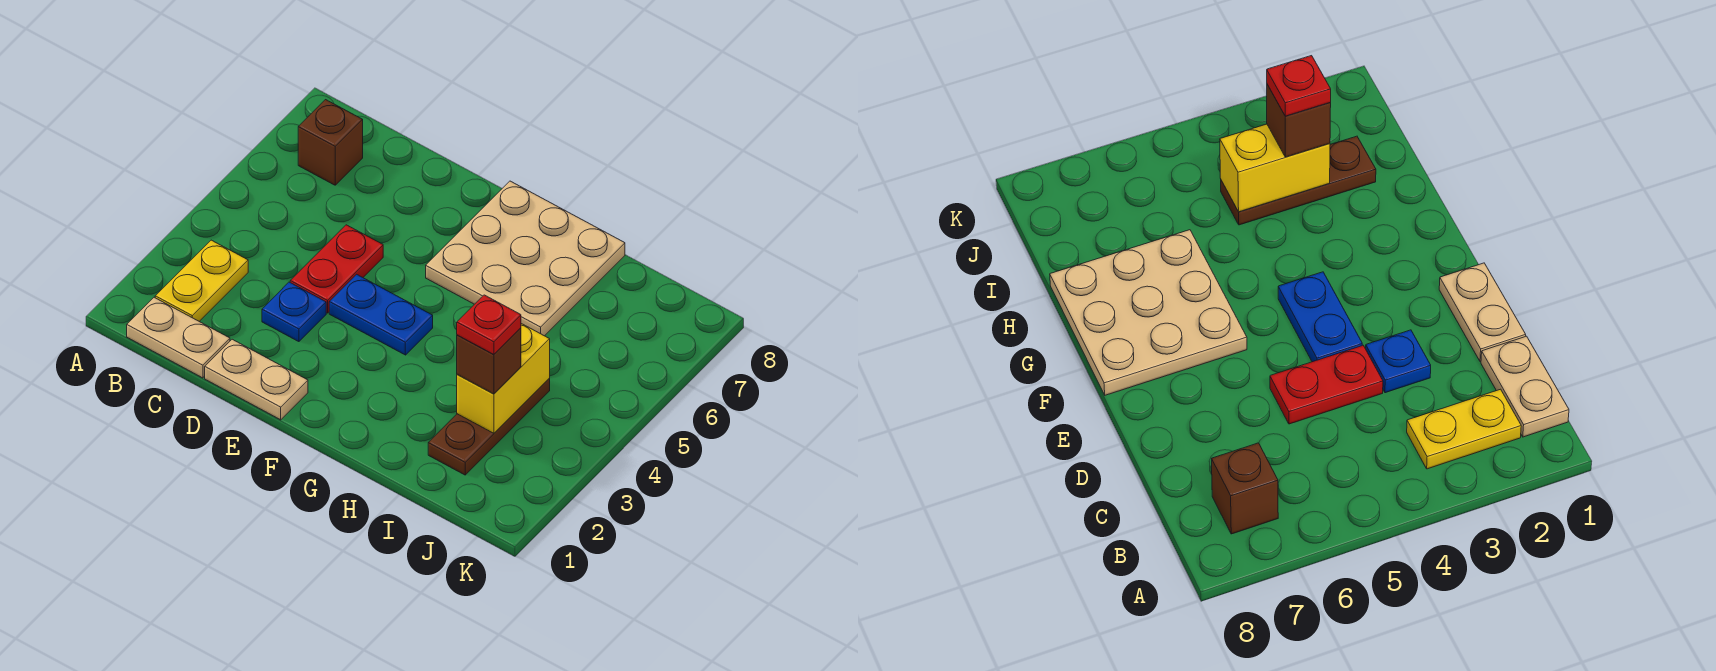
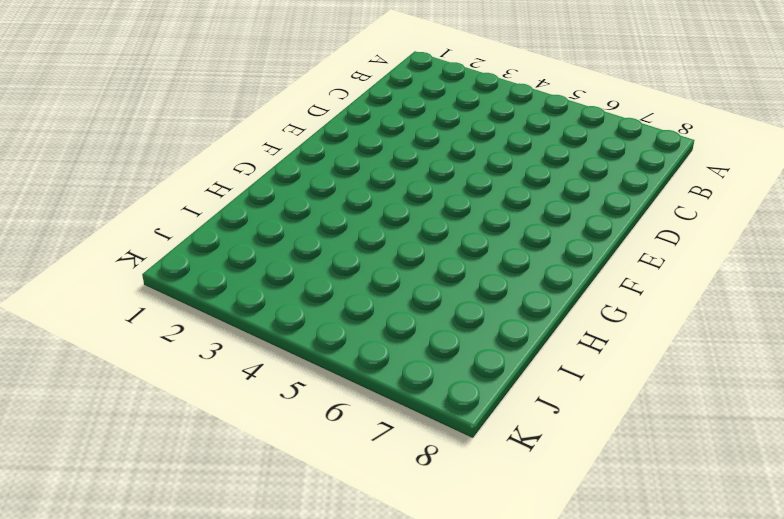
none -> tan 1x2 plate [127,297,230,378]
none -> yellow 1x2 plate [155,240,248,321]
none -> brown 1x1 brick [298,100,363,185]

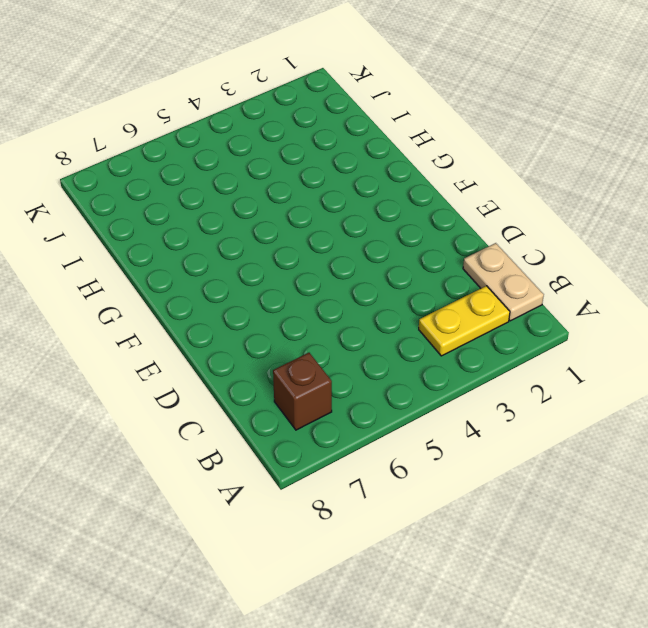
none -> tan 1x2 plate [205,339,308,420]
none -> blue 1x1 plate [262,282,326,342]
none -> red 1x2 plate [290,225,383,313]

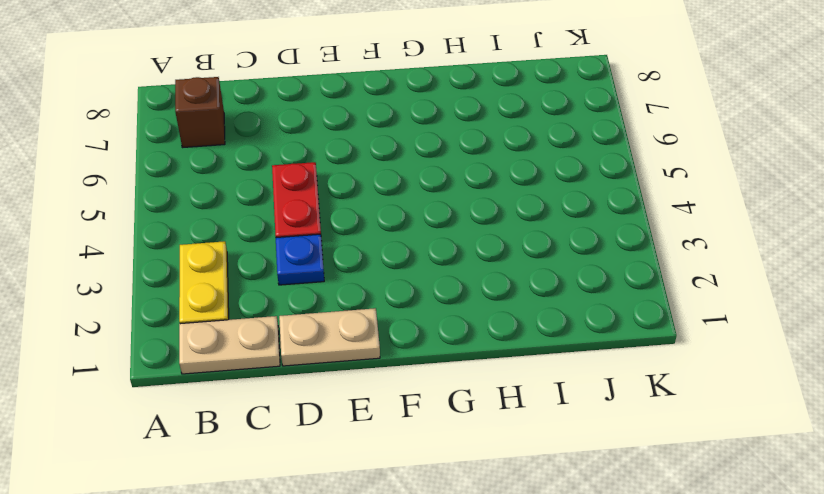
none -> blue 1x2 plate [329,274,433,355]
none -> tan 3x3 plate [426,181,625,336]
none -> brown 1x3 plate [428,378,550,475]

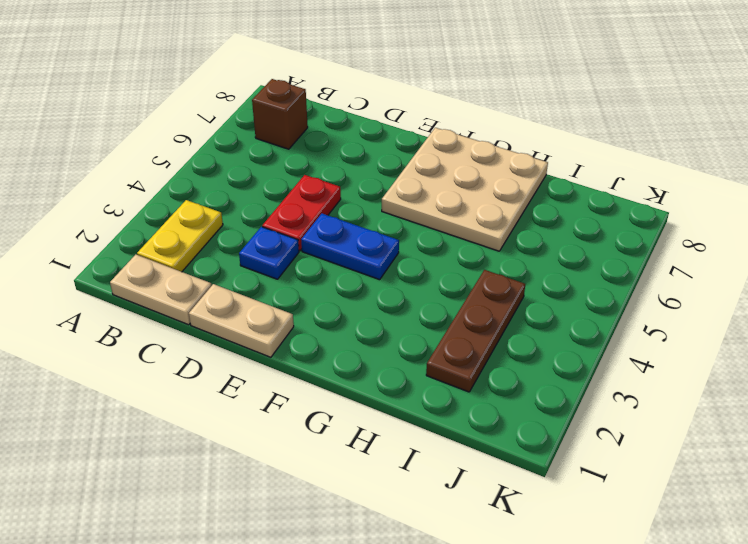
none -> yellow 1x2 brick [457,324,550,433]
none -> brown 1x1 brick [457,328,521,394]
none -> red 1x1 plate [457,295,521,354]

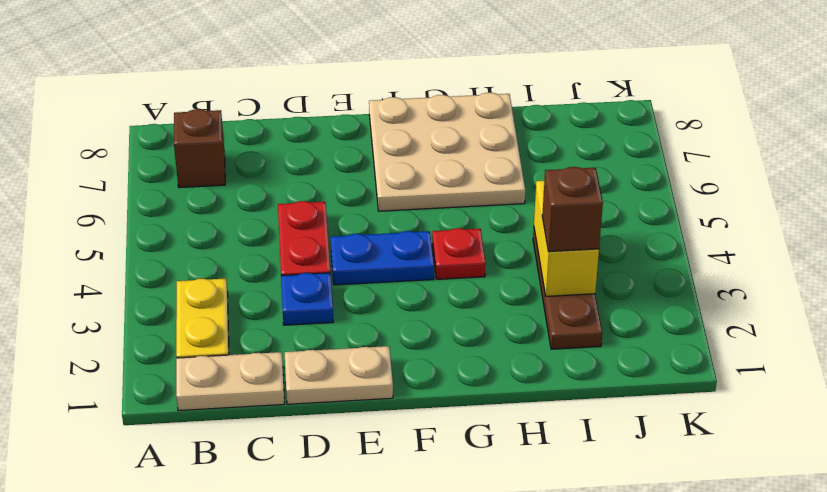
red 1x1 plate [432,228,486,279] -> red 1x1 plate moved to [457,295,521,354]

